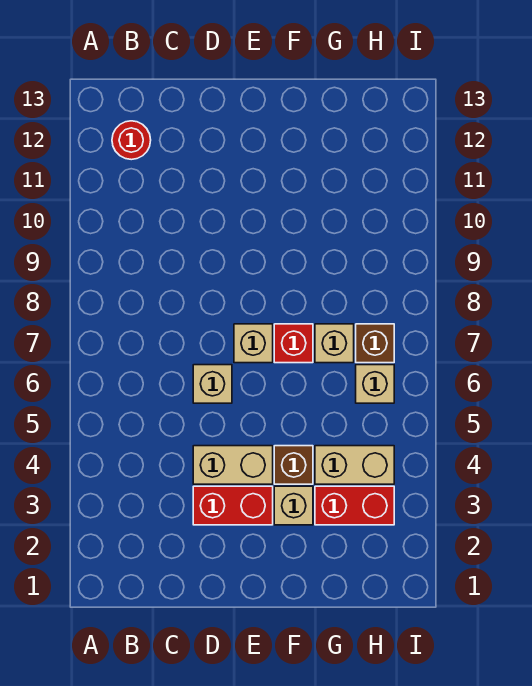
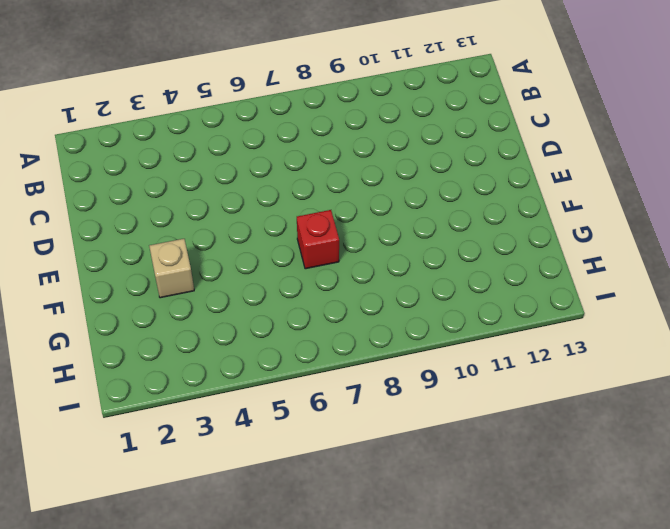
none -> red 1x1 round brick [112,121,151,160]
none -> red 1x2 brick [193,486,273,525]
none -> tan 1x2 brick [193,446,273,484]

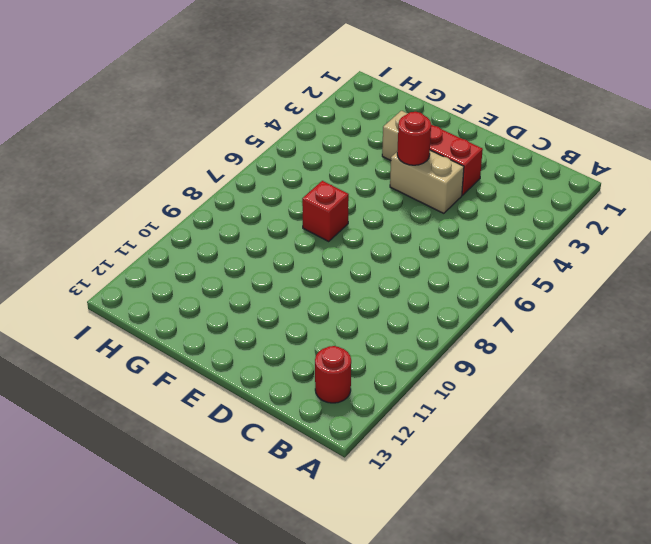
red 1x1 round brick [397,112,431,165] -> none
none -> tan 1x1 brick [193,365,232,403]
none -> tan 1x1 brick [234,324,273,363]
none -> brown 1x1 brick [274,446,313,484]

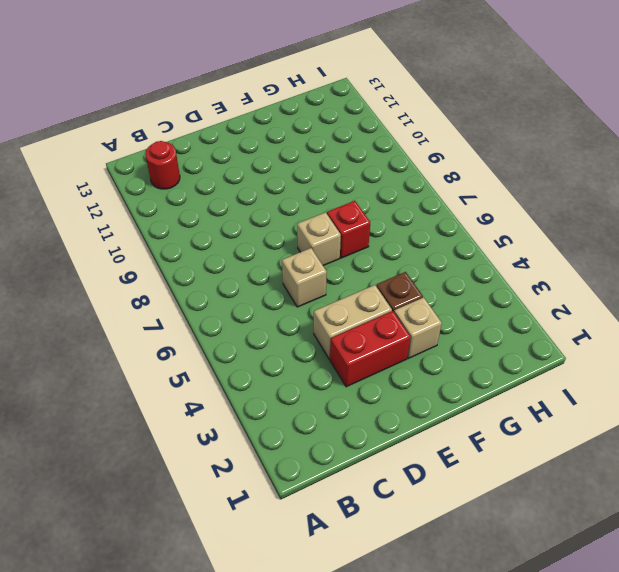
none -> red 1x2 brick [315,486,394,525]
none -> tan 1x2 brick [315,446,394,484]
none -> tan 1x1 brick [315,324,354,363]

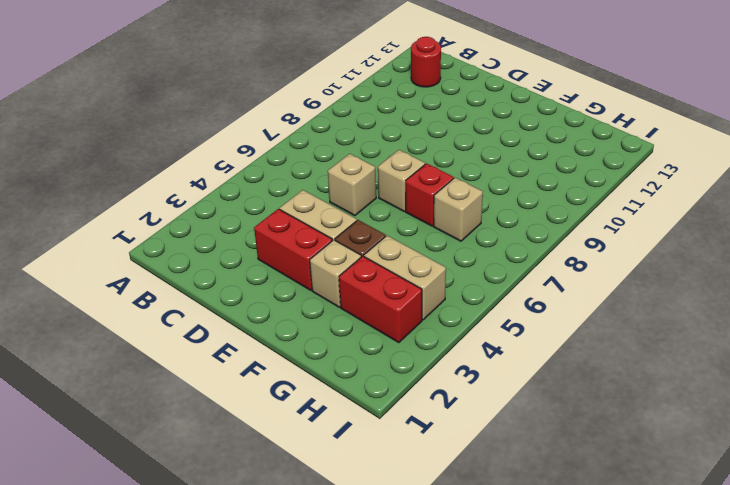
none -> tan 1x1 brick [356,365,394,403]
none -> brown 1x1 brick [356,324,394,363]

